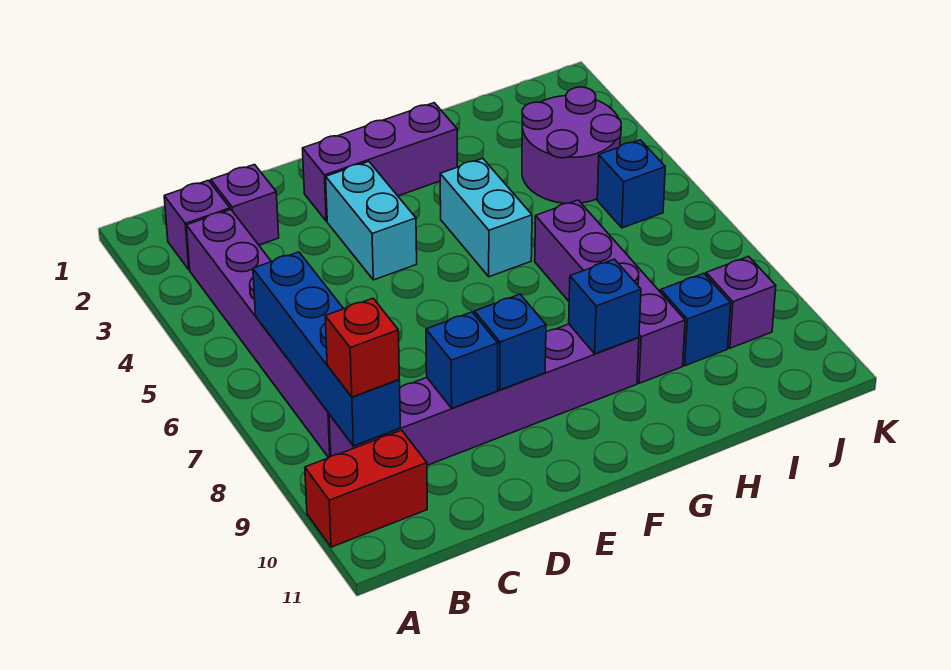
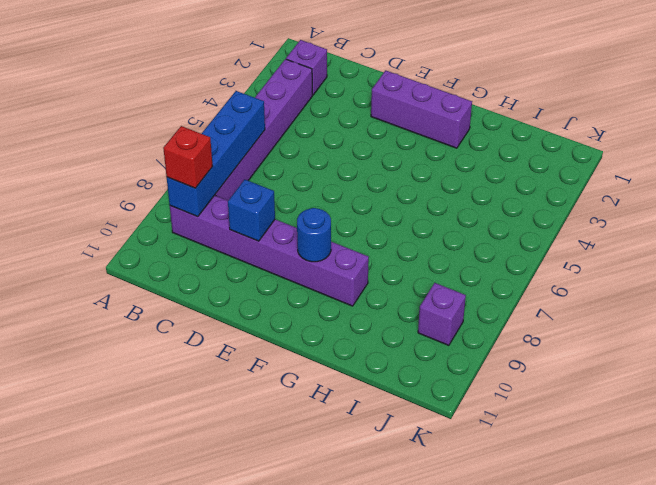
blue 1x1 round brick [297,208,331,262] -> none
none -> red 1x2 brick [305,430,427,547]
none -> purple 1x1 brick [211,165,279,245]
none -> cyan 1x2 brick [326,161,417,280]

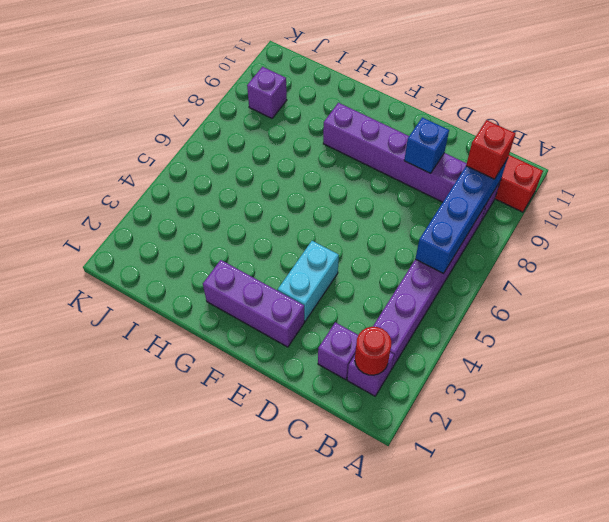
red 1x1 round brick [355,327,391,375] -> none
none -> cyan 1x2 brick [440,158,532,277]
none -> purple 1x4 brick [535,200,685,383]
none -> purple 2x2 round brick [522,87,621,204]

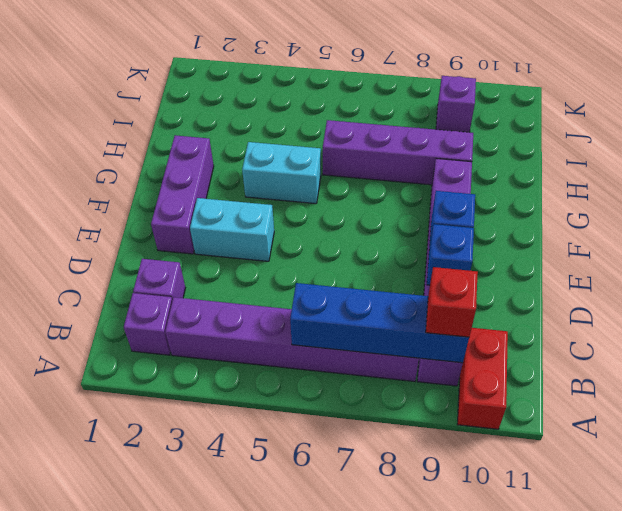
none -> purple 2x2 round brick [522,87,621,204]
none -> blue 1x1 brick [661,273,731,366]
none -> blue 1x1 brick [597,140,665,228]

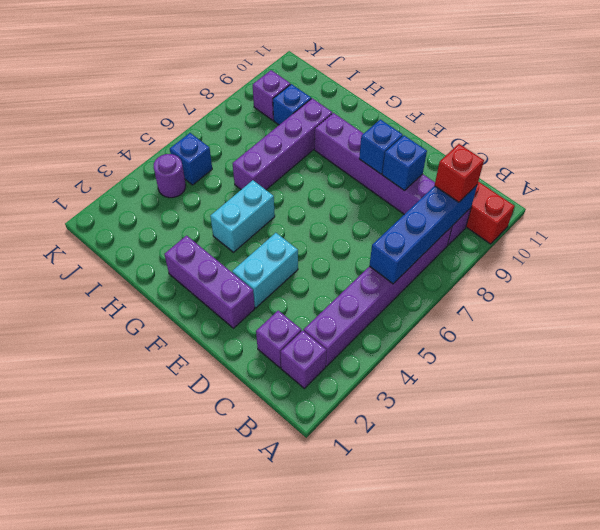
purple 1x1 round brick [154,154,186,198] -> purple 2x2 round brick [522,87,621,204]
none -> blue 1x1 brick [569,259,641,354]

